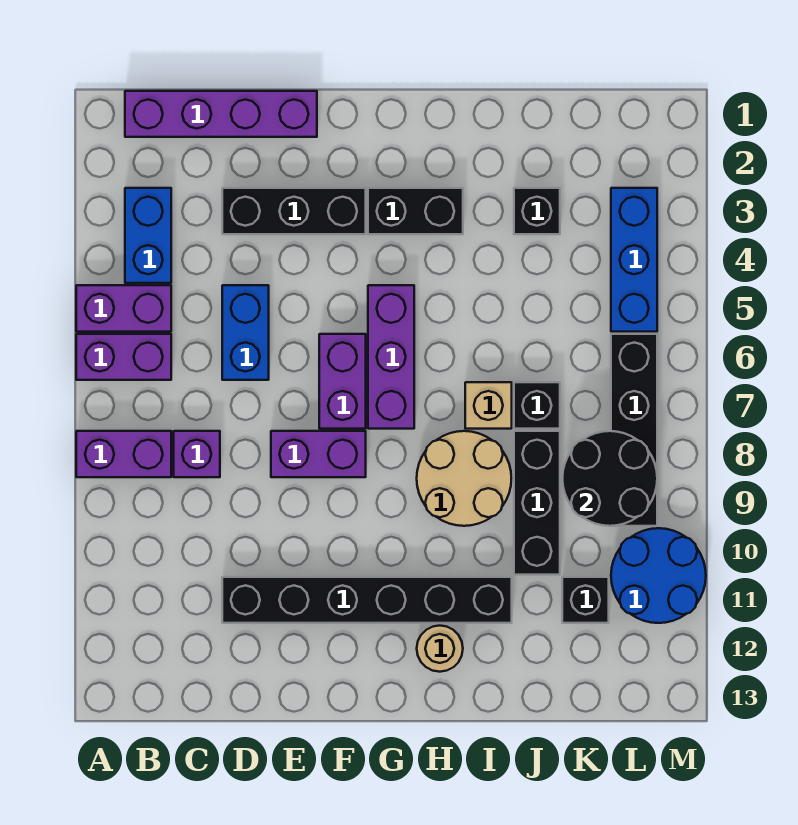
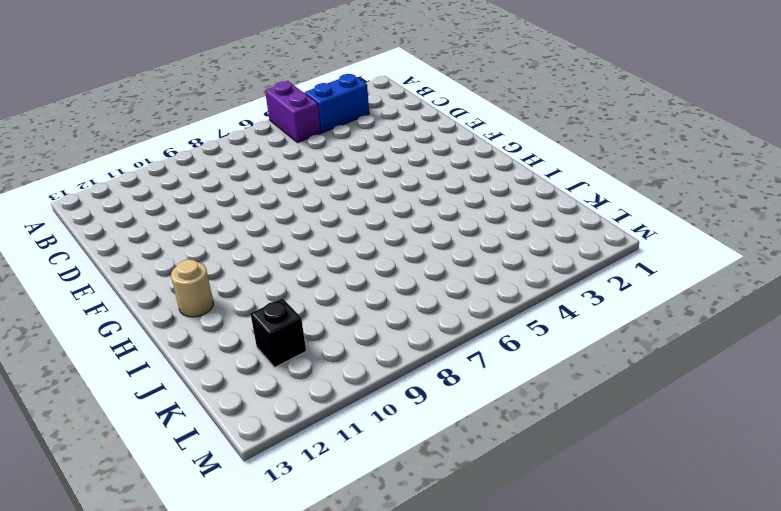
none -> purple 1x2 brick [76,334,171,380]
none -> purple 1x2 brick [76,431,171,477]
none -> purple 1x4 brick [125,91,317,137]

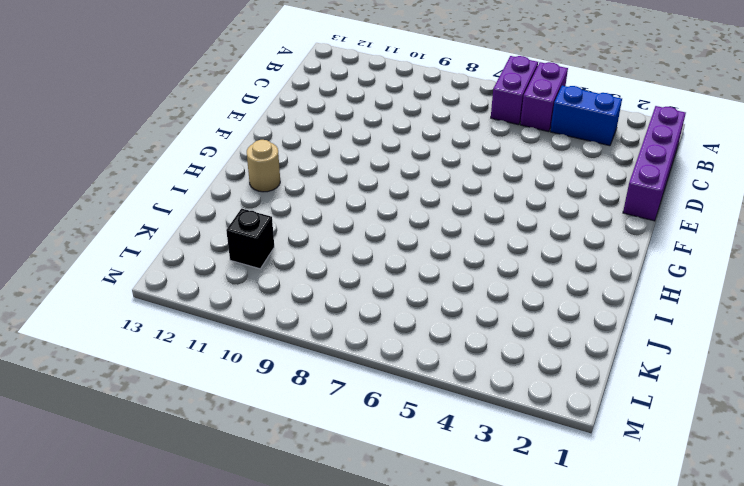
none -> purple 1x2 brick [76,431,171,477]
none -> purple 1x1 brick [174,431,220,477]
none -> black 1x3 brick [222,188,366,234]

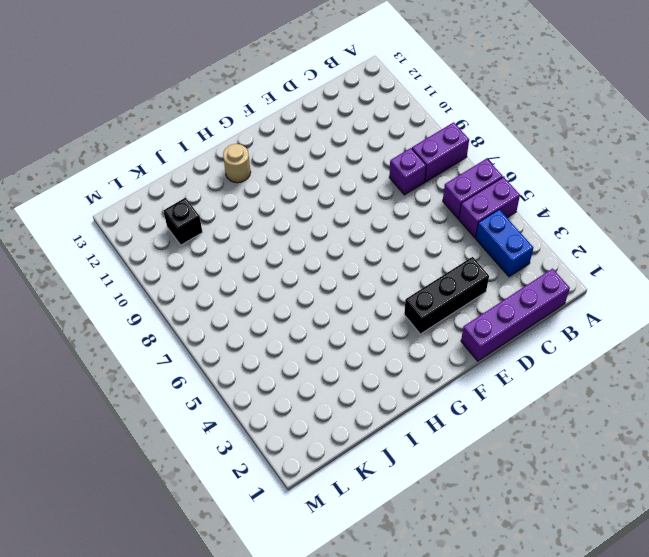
none -> blue 1x2 brick [222,285,269,380]
none -> black 1x6 brick [222,577,512,623]
none -> purple 1x2 brick [271,431,366,477]

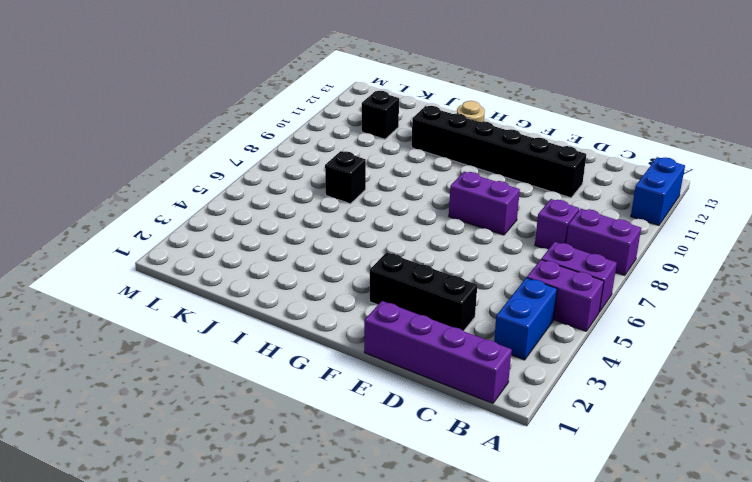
blue 1x2 brick [631,157,685,225] -> blue 1x2 brick moved to [222,285,269,380]
none -> purple 1x2 brick [319,334,366,429]
none -> black 1x2 brick [368,188,463,234]
none -> purple 1x3 brick [368,285,414,429]

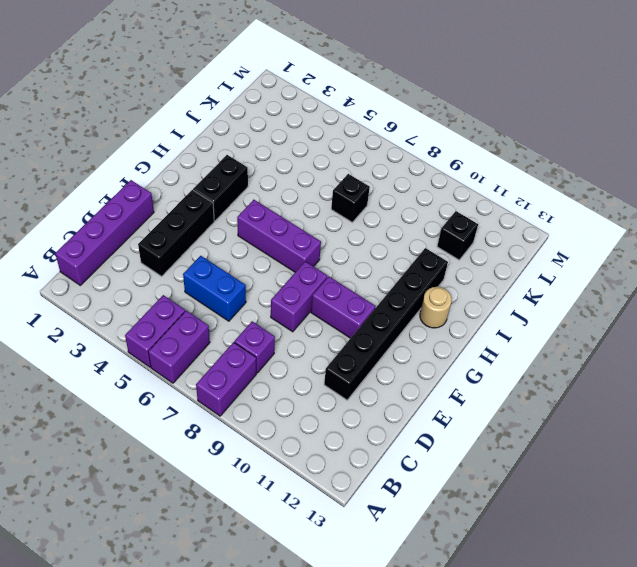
purple 1x2 brick [311,276,376,338] -> purple 1x2 brick moved to [319,334,366,429]
none -> blue 1x2 brick [125,188,171,283]
none -> tan 2x2 round brick [417,431,511,526]
none -> tan 1x1 brick [465,382,512,429]

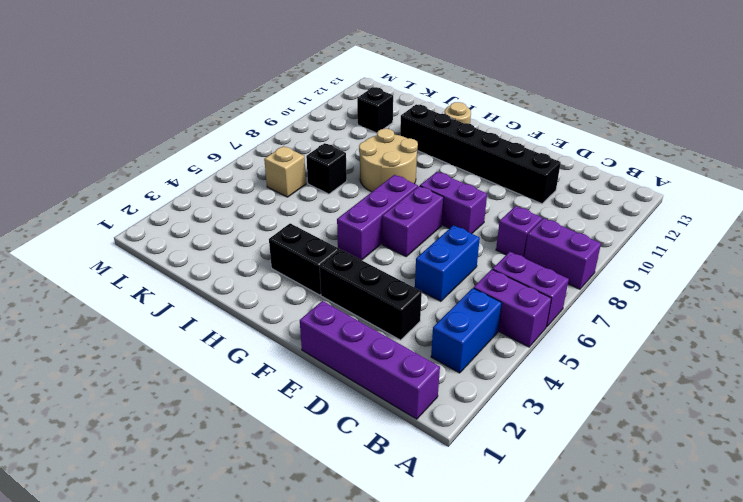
tan 1x1 brick [264,146,306,197] -> tan 1x1 brick moved to [465,382,512,429]
none -> black 1x1 brick [514,188,560,234]
none -> black 1x3 brick [514,431,560,575]
none -> blue 1x3 brick [611,188,657,332]

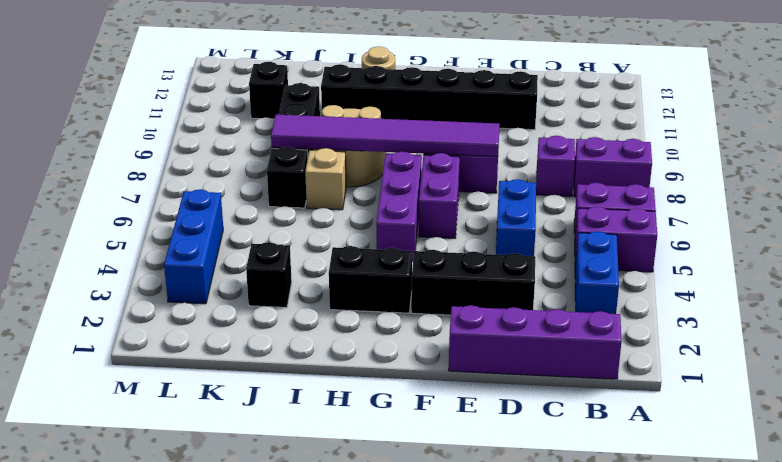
purple 1x6 tile [271,114,500,157] -> none
none -> black 1x4 brick [611,334,657,526]
none -> blue 2x2 round brick [611,528,706,623]
none -> black 2x2 round brick [562,431,657,526]

